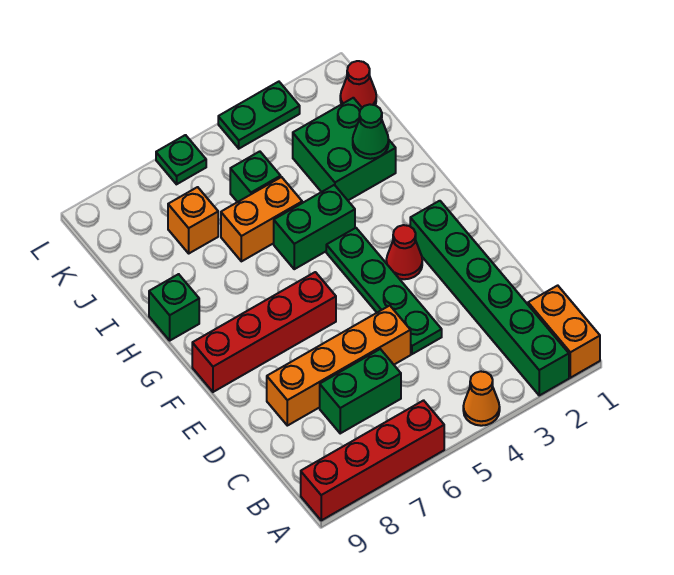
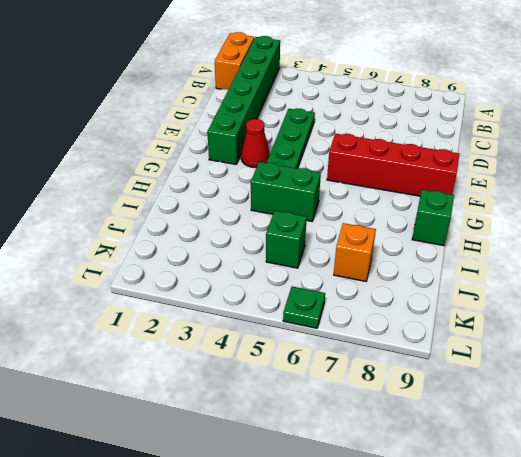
none -> orange 1x1 cone [463,371,500,426]
none -> red 1x4 brick [301,400,444,520]
none -> green 1x2 brick [320,349,401,433]

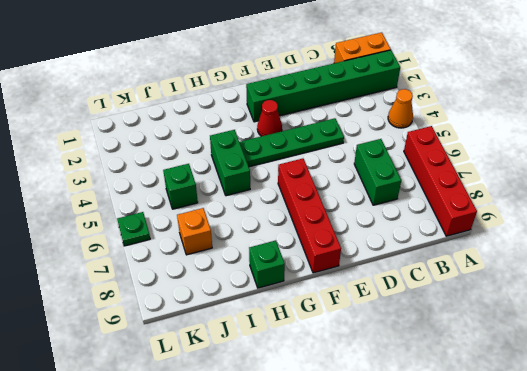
none -> orange 1x4 brick [267,306,411,426]
none -> green 2x2 brick [293,98,396,200]
none -> orange 1x2 brick [221,177,302,261]

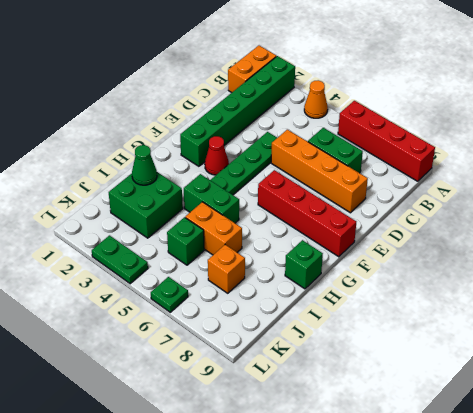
none -> red 1x1 cone [340,61,376,108]

